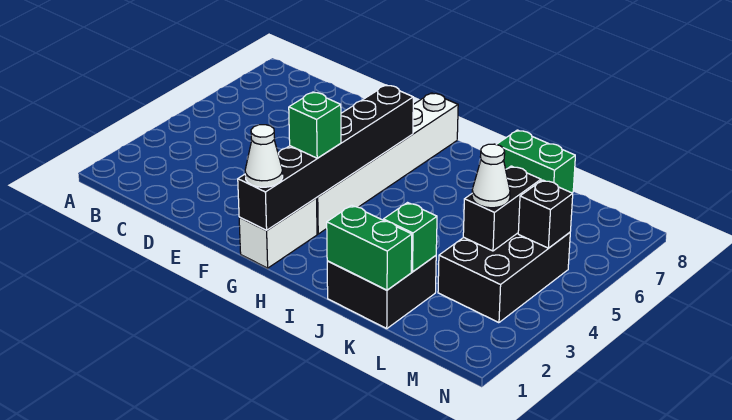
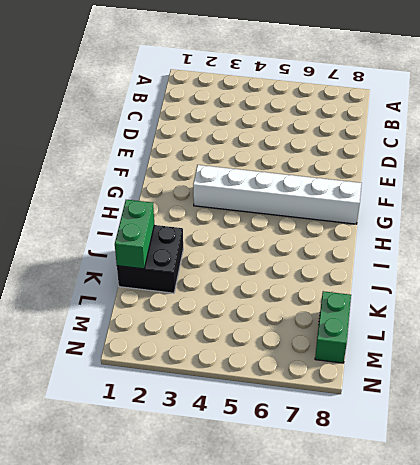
green 1x2 brick [315,291,351,363] -> green 1x2 brick moved to [496,130,575,193]
none -> white 1x2 brick [239,198,317,268]
none -> black 2x3 brick [438,232,570,323]
none -> black 1x6 brick [238,85,413,230]

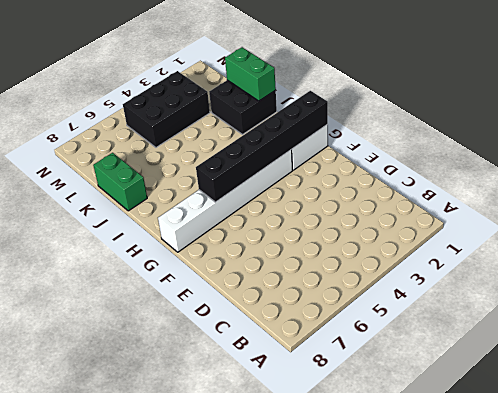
none -> green 1x1 brick [383,203,437,272]
none -> black 1x2 brick [463,166,541,251]
none -> black 1x1 brick [518,180,573,248]

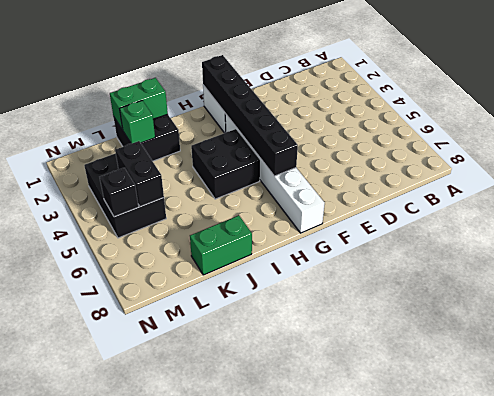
black 2x2 brick [191,129,260,199] -> none
none -> white 1x1 cone [245,125,283,187]
none -> green 1x1 brick [289,92,341,158]
none -> white 1x1 cone [472,144,510,208]

